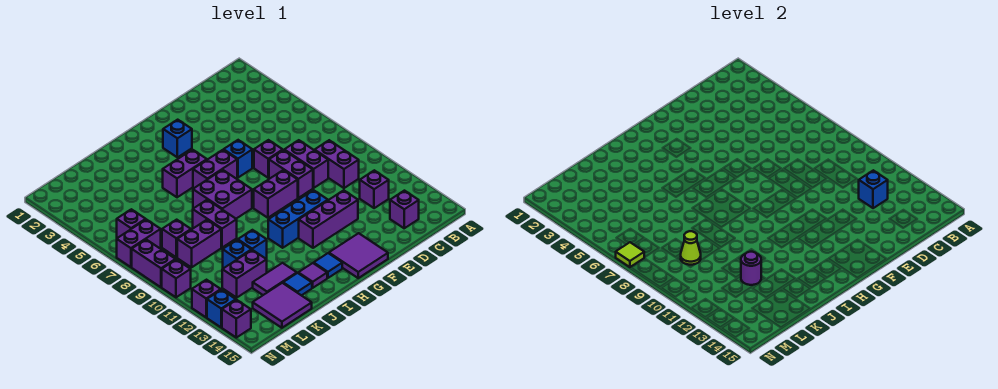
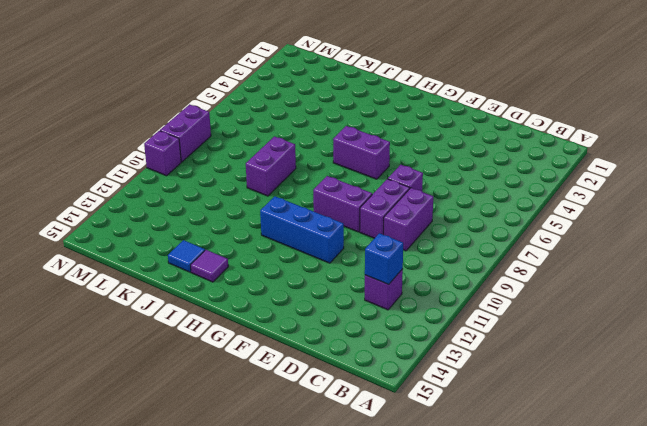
none -> purple 1x2 brick [315,140,359,188]
none -> purple 1x1 brick [390,191,419,228]
none -> purple 1x3 brick [299,190,358,248]
none -> blue 1x1 brick [224,140,252,178]

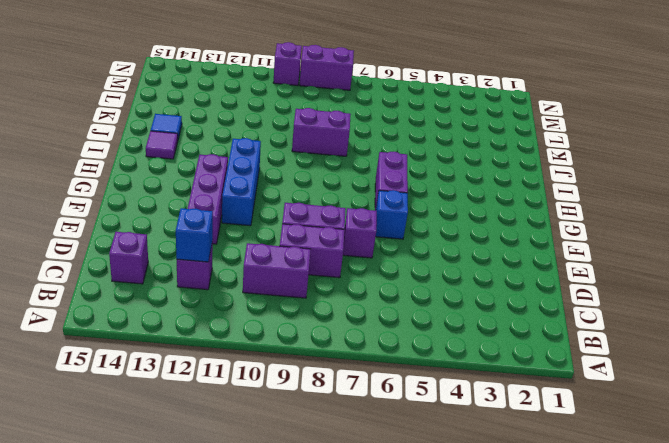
none -> purple 1x2 brick [254,170,298,218]
none -> purple 2x2 tile [329,233,388,278]
none -> blue 1x1 brick [163,120,192,157]
none -> purple 1x2 brick [163,150,207,197]

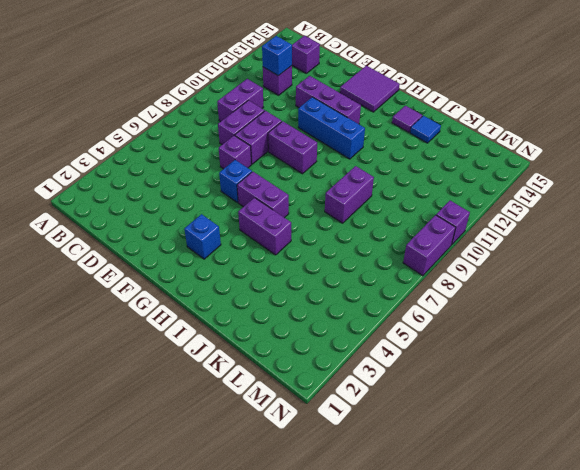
none -> purple 2x2 brick [193,170,252,219]
none -> blue 1x1 tile [314,253,342,278]
none -> blue 1x1 brick [238,230,267,259]
none -> purple 1x2 tile [253,263,297,295]

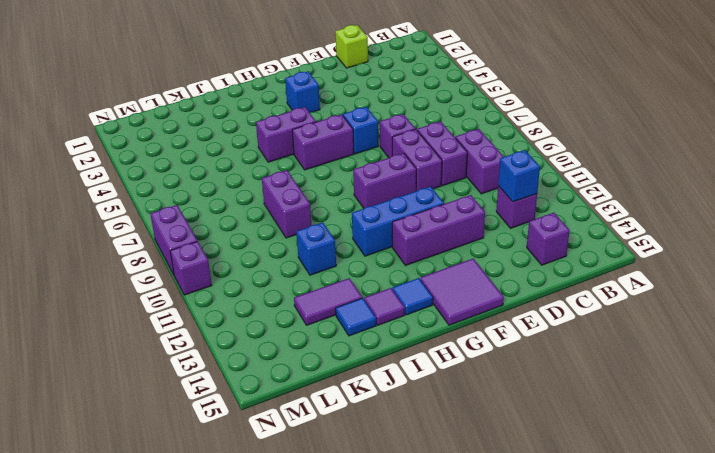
lime 1x1 brick [335,25,368,68] -> none
none -> purple 2x2 brick [193,170,252,219]
none -> purple 1x2 brick [177,220,221,267]
none -> blue 1x1 brick [223,240,251,268]
none -> purple 1x2 brick [222,250,267,297]

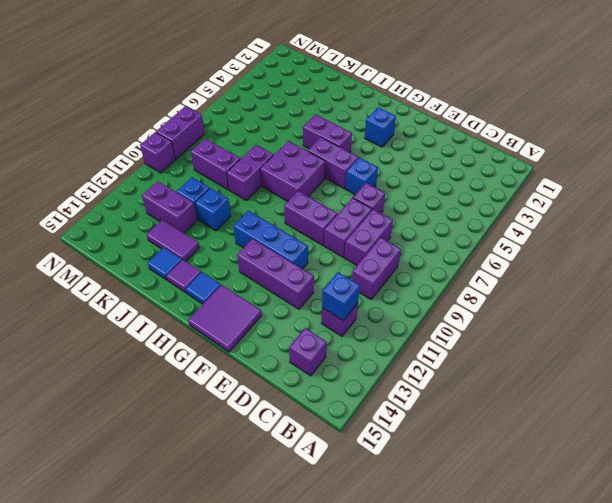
none -> purple 2x2 tile [253,283,312,328]
none -> purple 1x1 brick [162,220,191,257]
none -> purple 1x1 brick [117,209,146,238]
none -> purple 1x2 brick [117,219,161,267]

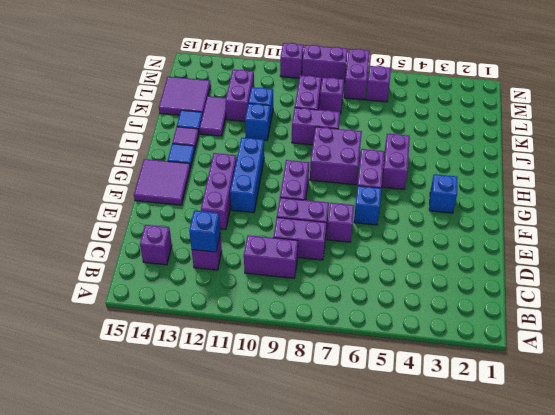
none -> purple 1x1 brick [192,280,221,317]
none -> blue 1x1 brick [207,290,236,327]
none -> purple 1x1 brick [222,300,251,338]
none -> purple 1x1 round brick [741,252,761,285]

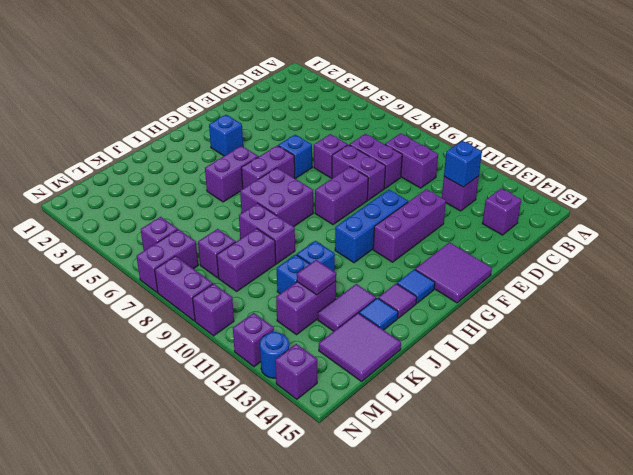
purple 1x1 tile [297,260,336,295] -> purple 1x1 round brick [741,252,761,285]
blue 1x1 round brick [260,332,289,378] -> blue 1x1 brick [207,290,236,327]
none -> lime 1x1 cone [681,231,701,265]
none -> lime 1x1 tile [616,242,644,267]

